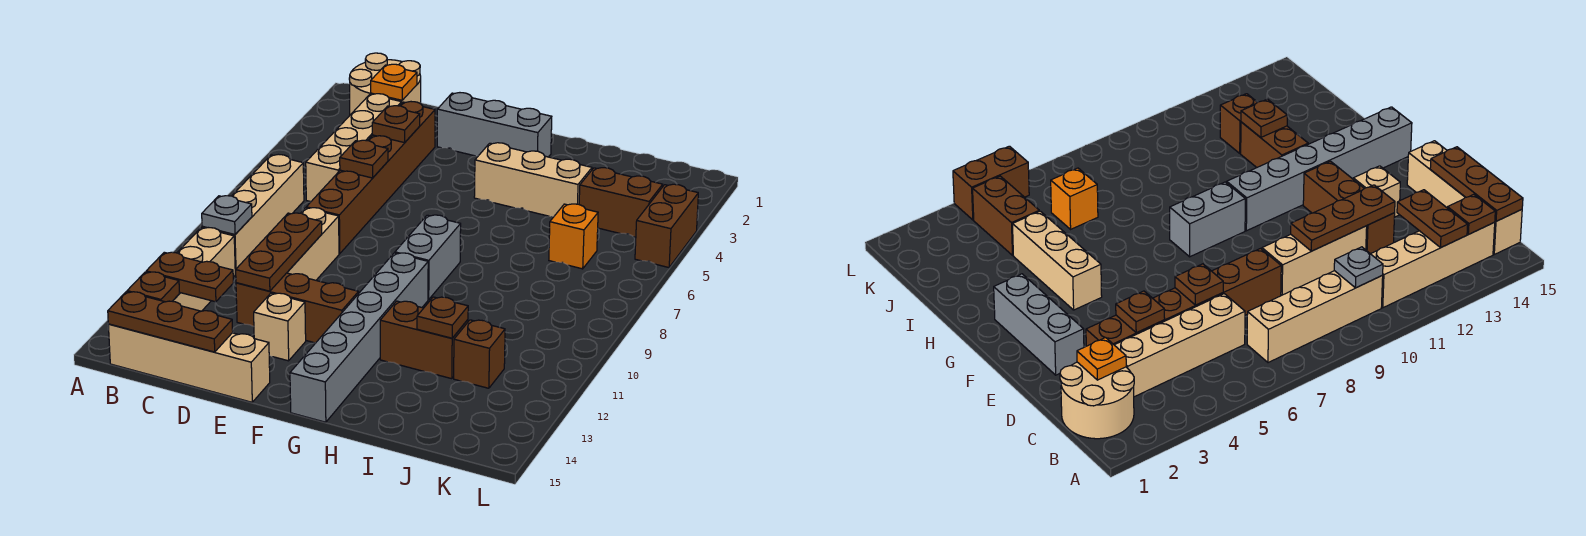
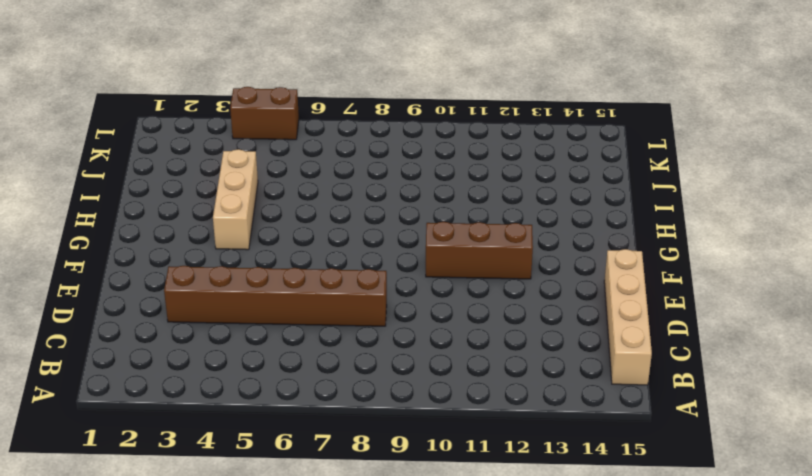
brown 1x3 brick [426,222,533,279] -> brown 1x3 brick turned to [236,273,359,343]
none -> tan 2x2 round brick [349,53,421,115]
none -> tan 1x4 brick [202,154,304,274]
none -> tan 1x4 brick [173,228,235,311]

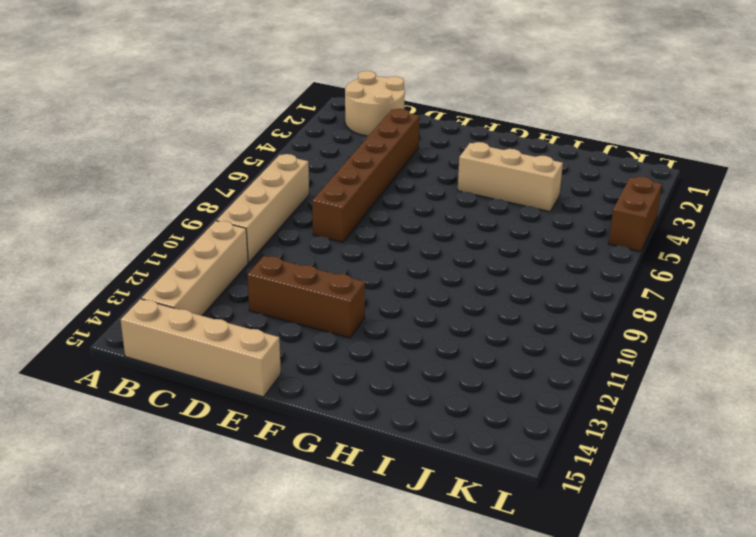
none -> tan 1x4 brick [306,94,402,202]
none -> tan 1x3 brick [287,208,339,280]
none -> grey 1x3 brick [437,93,552,157]

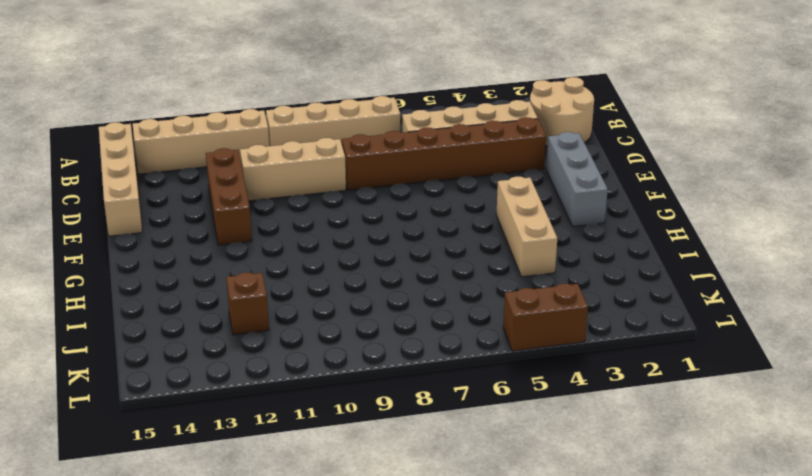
none -> tan 1x1 brick [254,293,306,361]
none -> grey 1x2 brick [395,215,461,300]
none -> grey 1x6 brick [290,253,428,422]

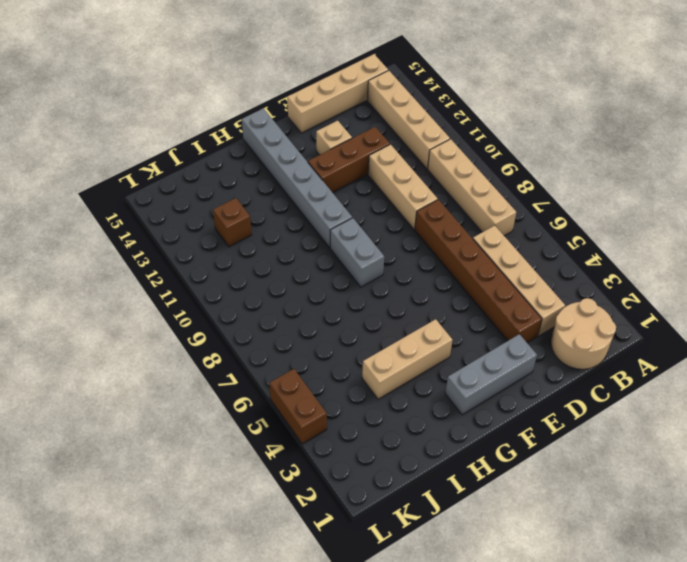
none -> brown 1x2 brick [380,301,468,379]
none -> brown 1x2 brick [579,168,663,237]
none -> orange 1x1 brick [549,204,598,269]

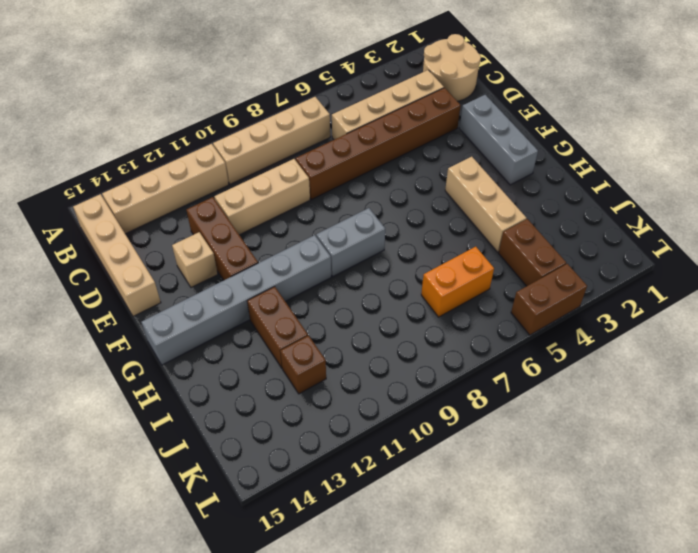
orange 1x2 brick [421,247,494,317] -> orange 1x1 brick [549,204,598,269]
none -> grey 1x1 plate [202,196,252,234]
none -> brown 1x2 plate [146,252,233,302]
none -> brown 1x1 plate [127,272,180,302]

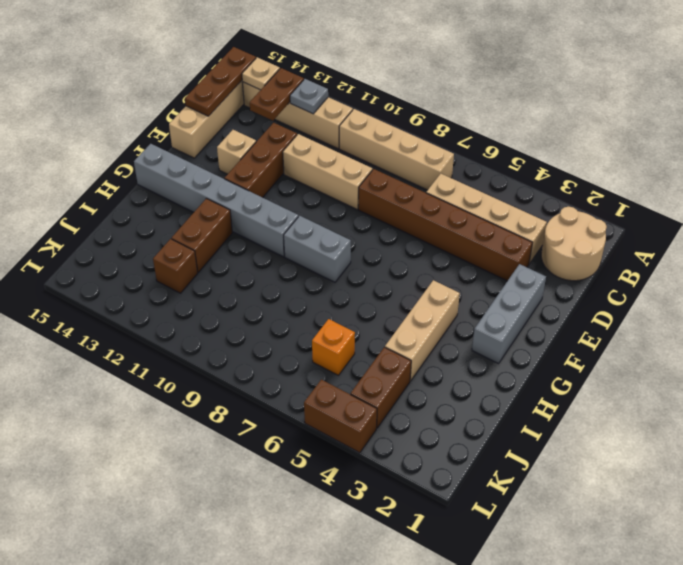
grey 1x1 plate [290,79,328,114] -> grey 1x1 plate moved to [202,196,252,234]
tan 1x1 plate [242,57,280,90] -> brown 1x1 plate [127,272,180,302]
none -> orange 1x1 plate [371,64,417,100]
none -> brown 1x1 plate [372,106,420,143]
none -> brown 1x1 plate [340,140,388,178]

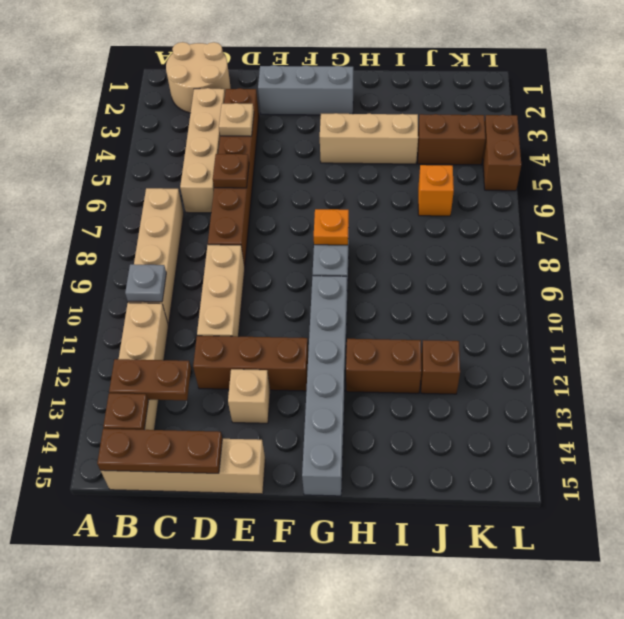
tan 1x1 plate [219,103,254,136] -> brown 1x1 plate [372,106,420,143]
orange 1x1 plate [314,209,349,245] -> orange 1x1 plate moved to [371,64,417,100]
none -> brown 1x3 plate [236,213,322,291]
none -> brown 1x1 plate [417,297,468,338]

